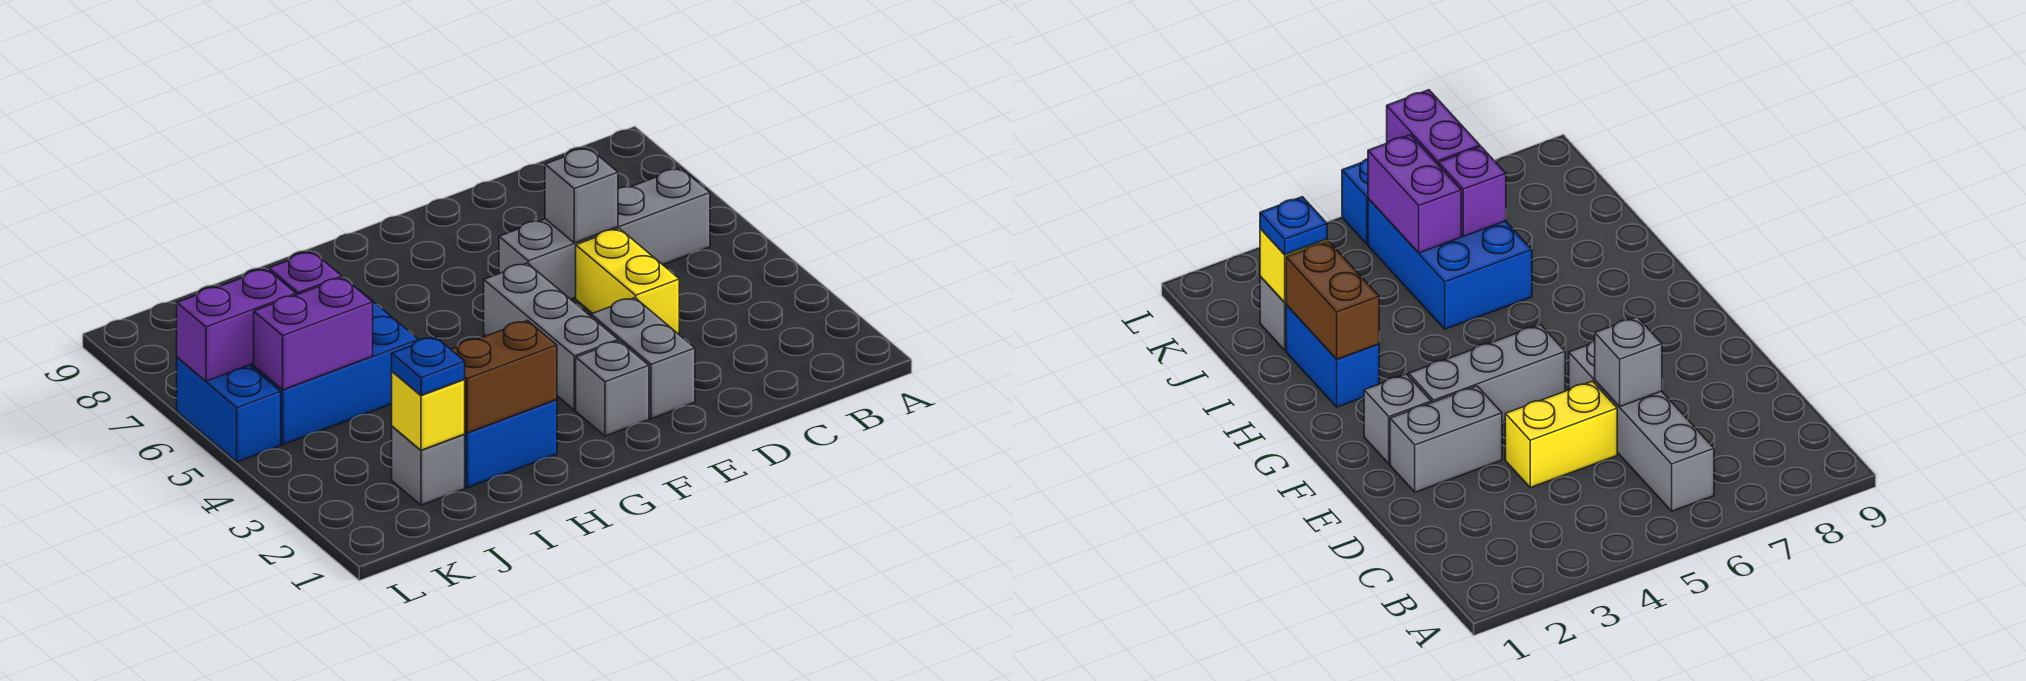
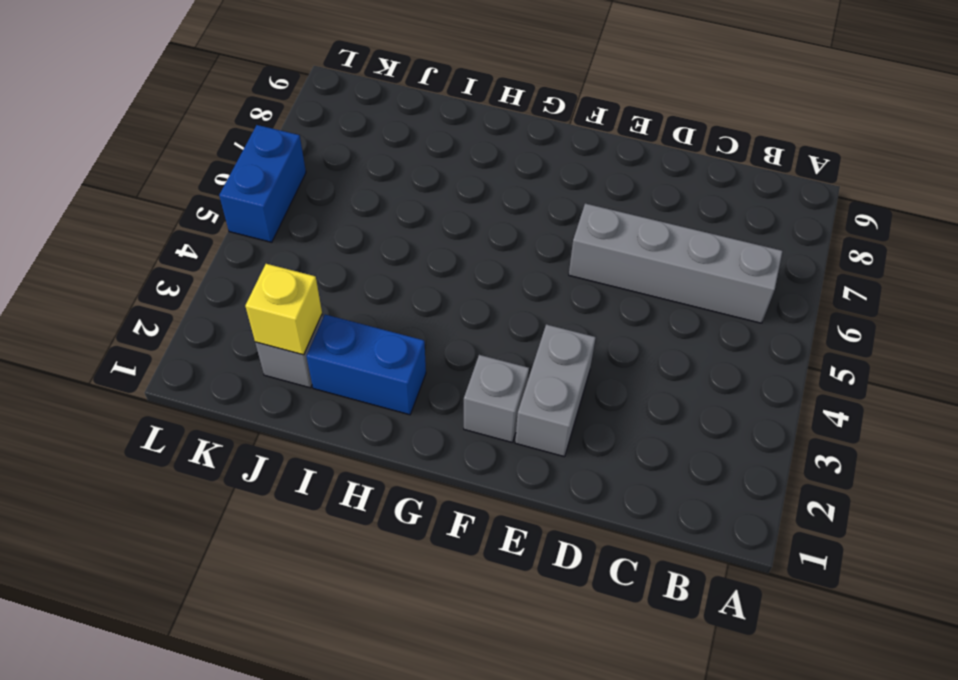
none -> yellow 1x2 brick [576,229,679,334]
none -> grey 1x3 brick [484,263,618,410]
none -> blue 2x3 brick [250,289,418,445]

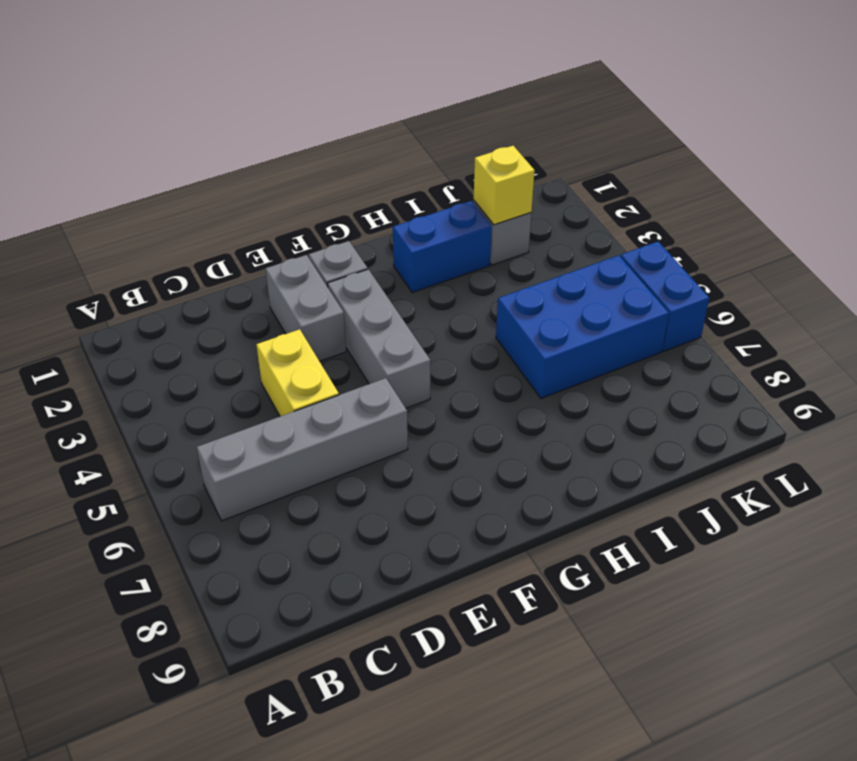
none -> grey 1x1 brick [545,148,618,243]
none -> brown 1x2 brick [451,321,557,433]
none -> purple 1x2 brick [254,277,373,390]

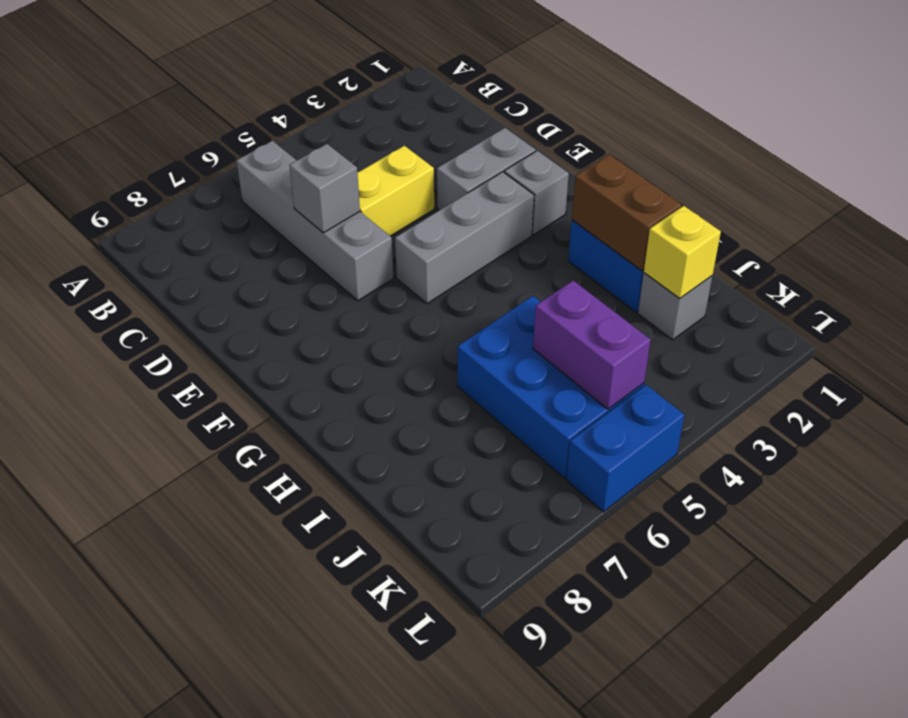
none -> purple 1x1 brick [269,251,342,295]
none -> purple 1x2 brick [177,269,296,381]
none -> blue 1x1 plate [392,337,465,395]

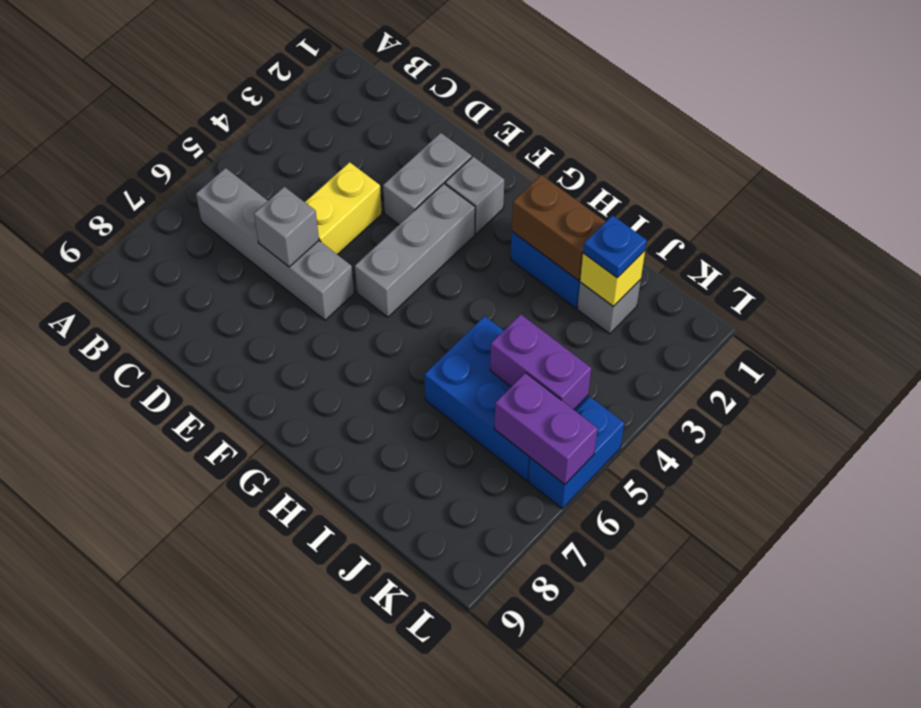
none -> purple 1x1 brick [269,251,342,295]

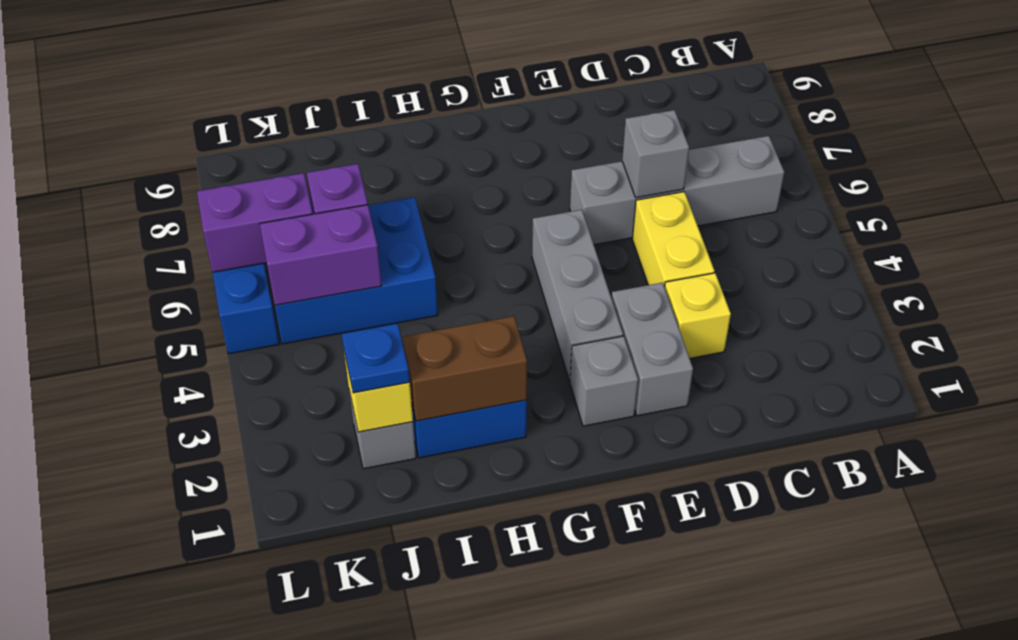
yellow 1x1 brick [665,273,731,358] -> none

